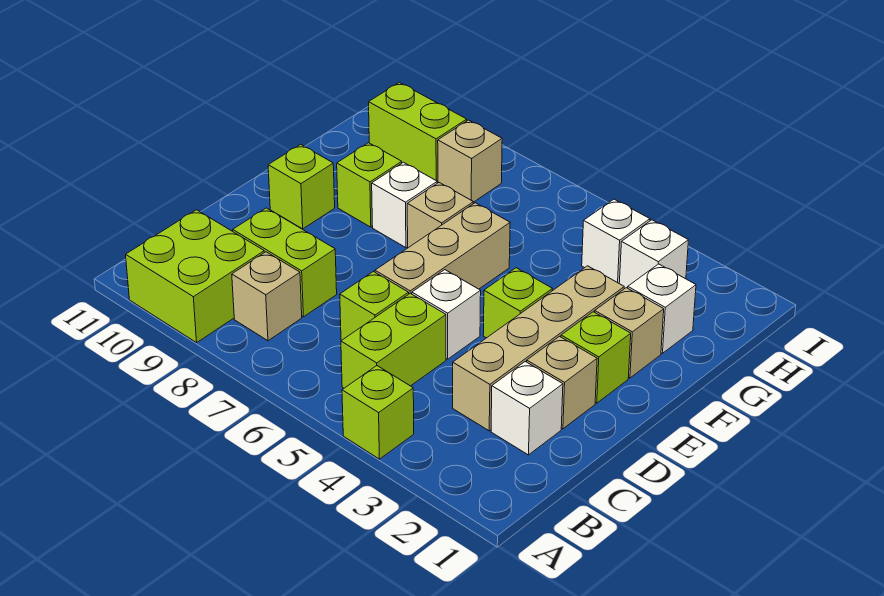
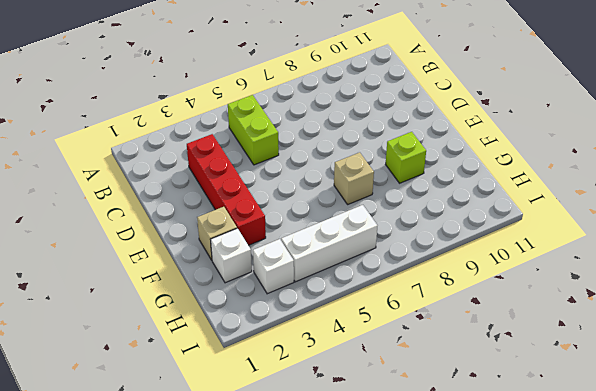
red 1x4 brick [187,134,266,245] -> tan 1x4 brick [453,266,624,431]
white 1x3 brick [281,205,377,282] -> white 1x1 brick [582,199,650,283]
none -> lime 1x1 brick [342,366,414,459]
none -> lime 2x2 brick [126,210,264,343]
none -> tan 1x1 brick [232,252,302,341]

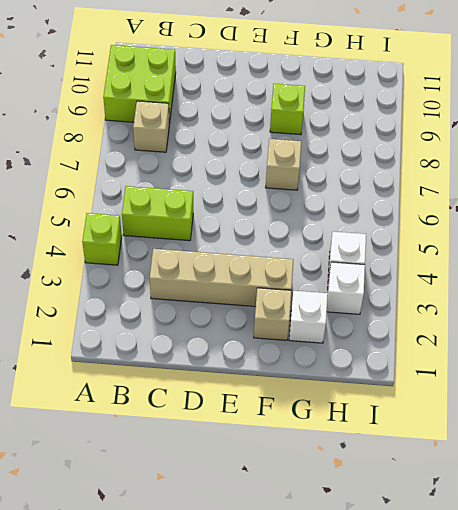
none -> white 1x1 brick [491,362,563,455]
none -> lime 1x1 brick [340,271,409,340]
none -> lime 1x2 brick [233,208,337,317]

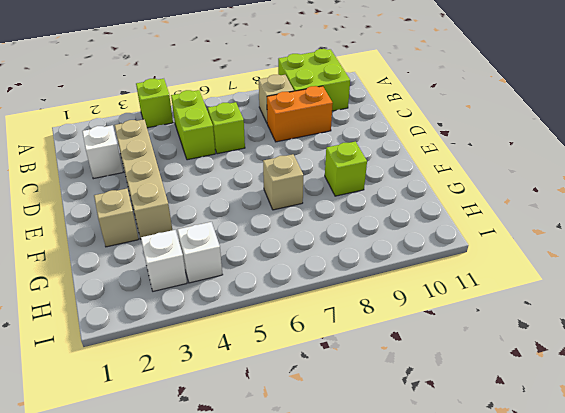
orange 1x2 brick [267,86,333,142] -> lime 1x2 brick [233,208,337,317]
none -> tan 1x1 brick [527,336,597,429]
none -> white 1x1 brick [412,270,481,359]
none -> tan 1x3 brick [375,203,510,294]

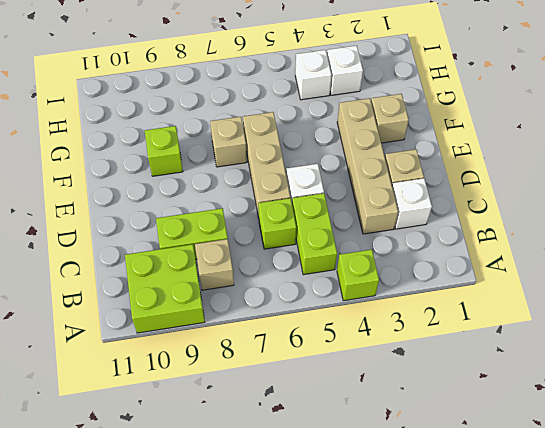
none -> lime 1x1 brick [561,312,631,403]
none -> lime 1x1 brick [483,268,552,338]
none -> lime 1x1 brick [268,144,335,229]

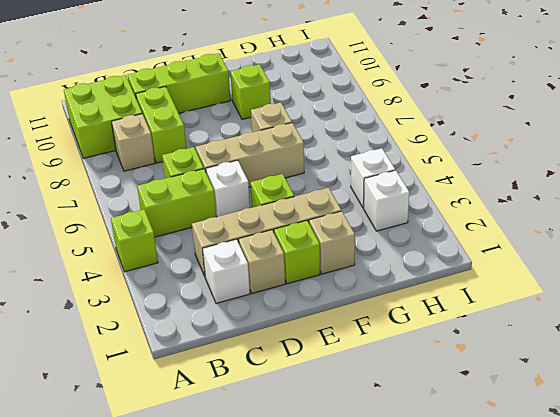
lime 1x3 brick [128,53,231,113] -> lime 1x1 brick [268,144,335,229]
none -> white 1x1 brick [372,162,437,248]
none -> white 1x1 brick [628,264,696,353]
none -> tan 1x1 brick [438,120,502,202]

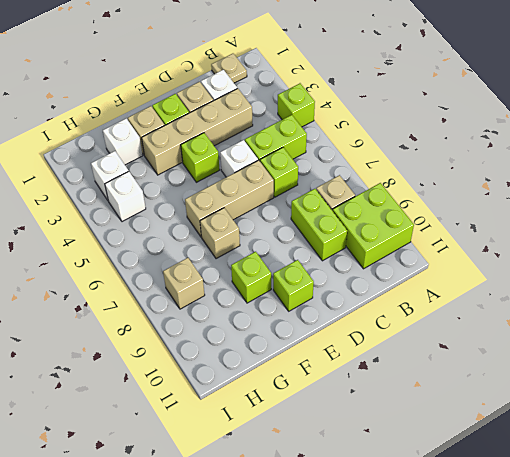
tan 1x1 plate [211,54,247,83] -> none
none -> white 1x1 brick [372,162,437,248]
none -> lime 1x2 brick [369,82,467,183]

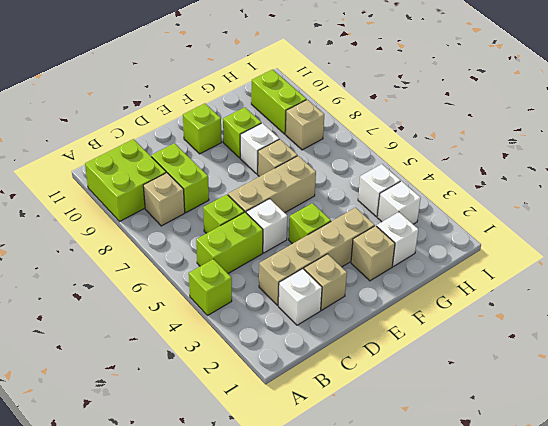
none -> lime 1x1 brick [561,312,631,403]

